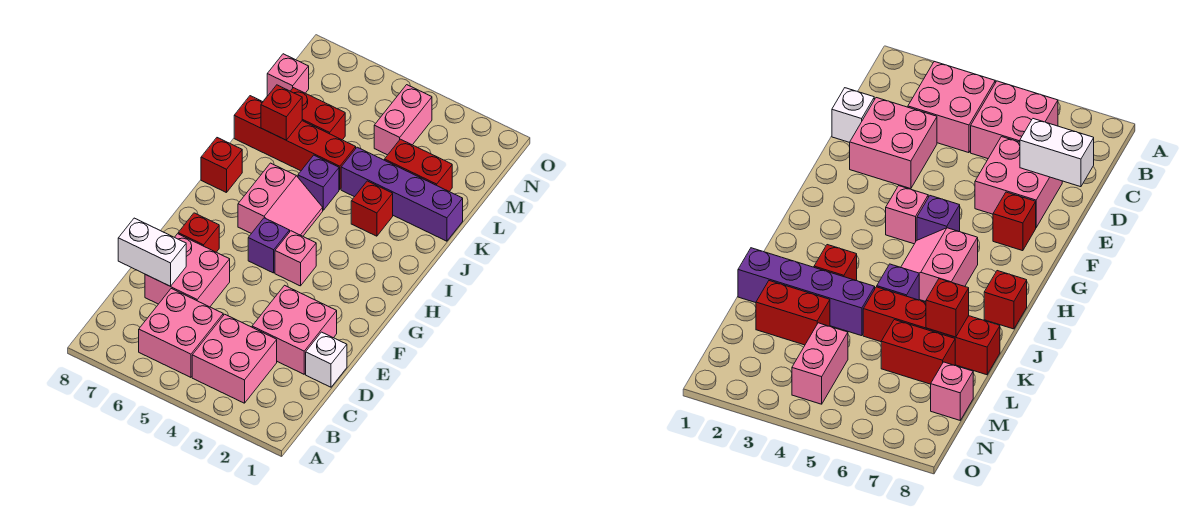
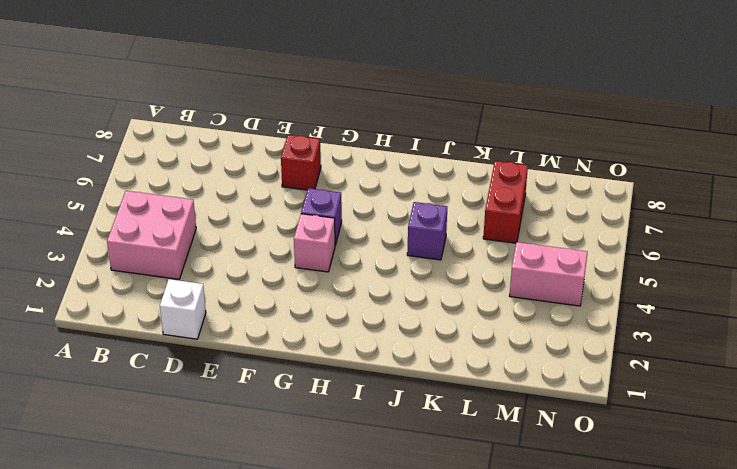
none -> pink 2x2 brick [139,289,223,377]
none -> pink 2x2 brick [252,285,337,374]
none -> pink 2x2 brick [145,234,230,307]

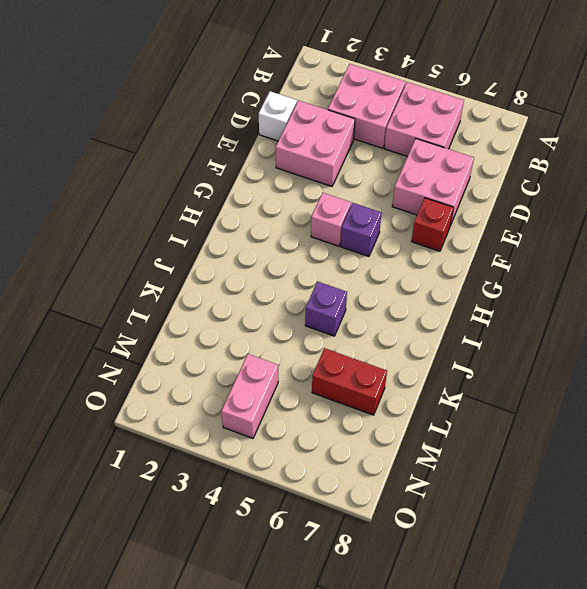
none -> pink 2x2 slope [238,163,323,236]
none -> red 1x1 brick [201,138,242,193]
none -> red 1x1 brick [351,181,393,236]

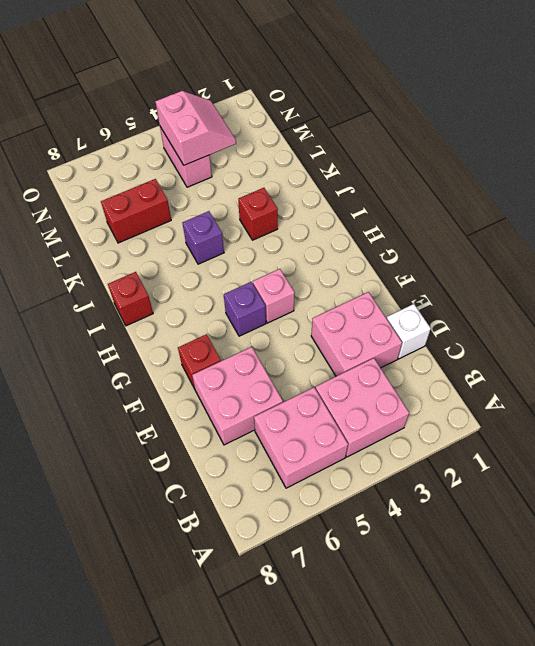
pink 2x2 slope [155,91,236,165] -> pink 2x2 slope moved to [238,163,323,236]
none -> purple 1x4 brick [341,147,463,241]
none -> red 1x4 brick [234,96,356,190]
none -> red 1x2 brick [385,139,452,191]

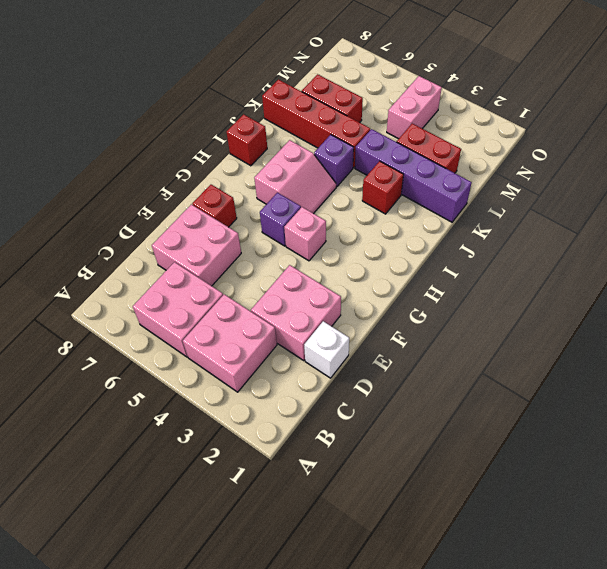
none -> pink 1x1 brick [267,54,309,96]
none -> white 1x2 brick [118,218,186,286]
none -> red 1x1 brick [261,85,302,140]

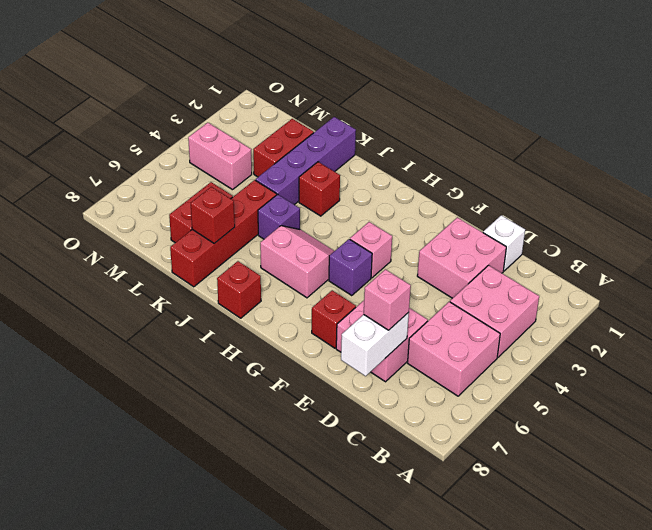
pink 1x1 brick [364,269,411,330] -> pink 1x1 brick moved to [267,54,309,96]

